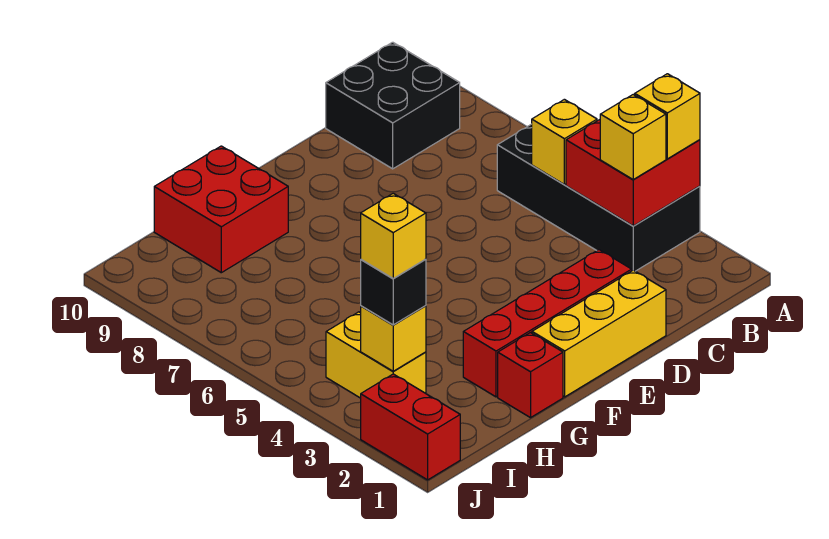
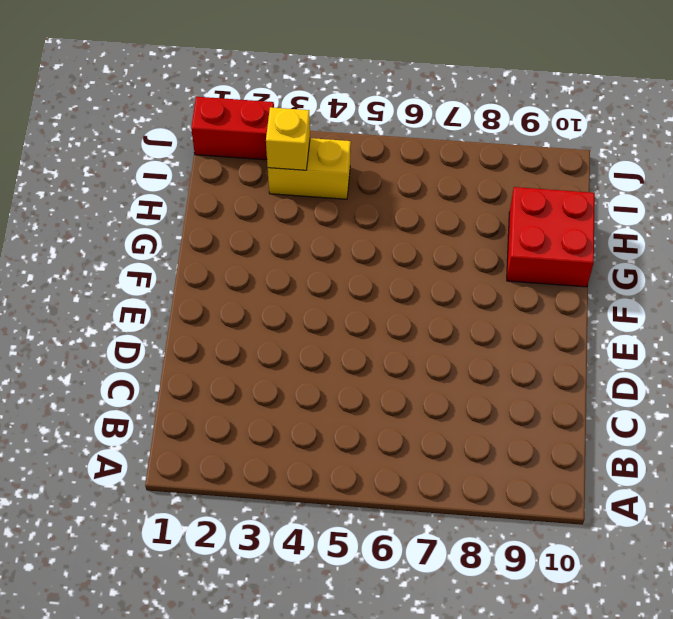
none -> black 2x4 brick [497,124,700,271]
none -> black 2x2 brick [326,42,460,169]
none -> yellow 1x3 brick [532,270,666,397]

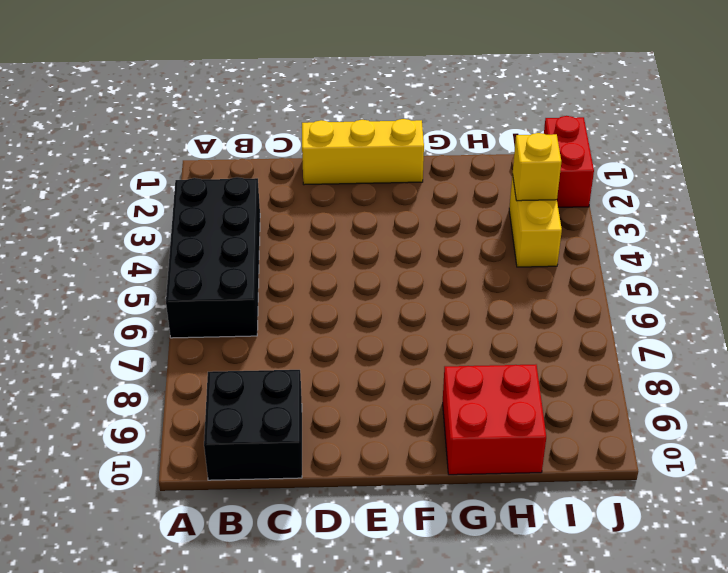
none -> red 1x4 brick [463,250,632,397]
none -> red 1x1 brick [498,333,563,418]
none -> red 2x2 brick [566,120,700,226]

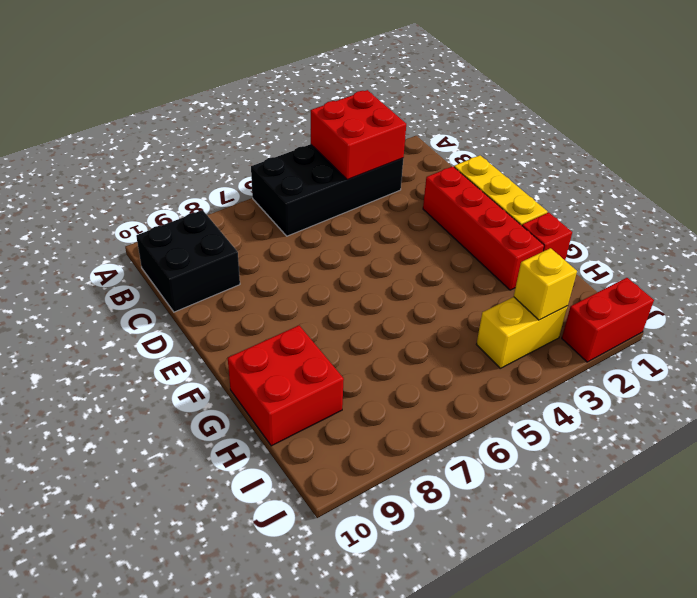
none -> yellow 1x1 brick [532,99,597,185]
none -> yellow 1x1 brick [635,74,700,159]
none -> yellow 1x1 brick [600,95,666,179]

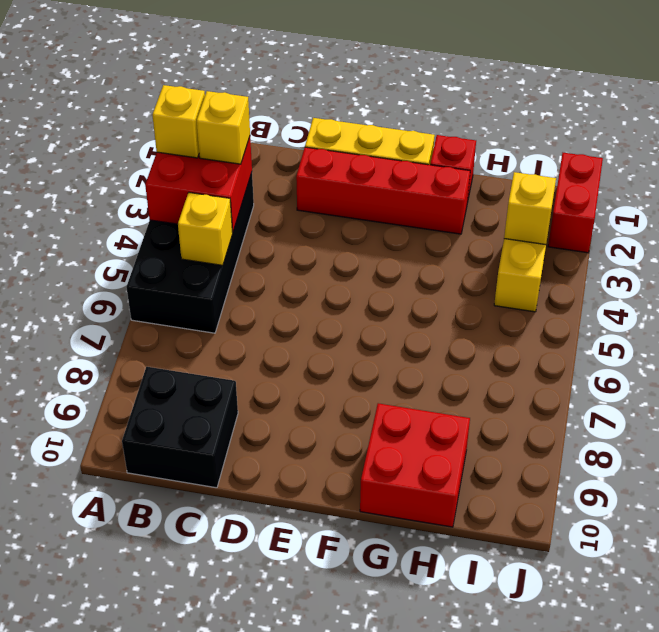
none -> black 1x1 brick [361,259,426,325]
none -> yellow 1x1 brick [361,193,426,279]

